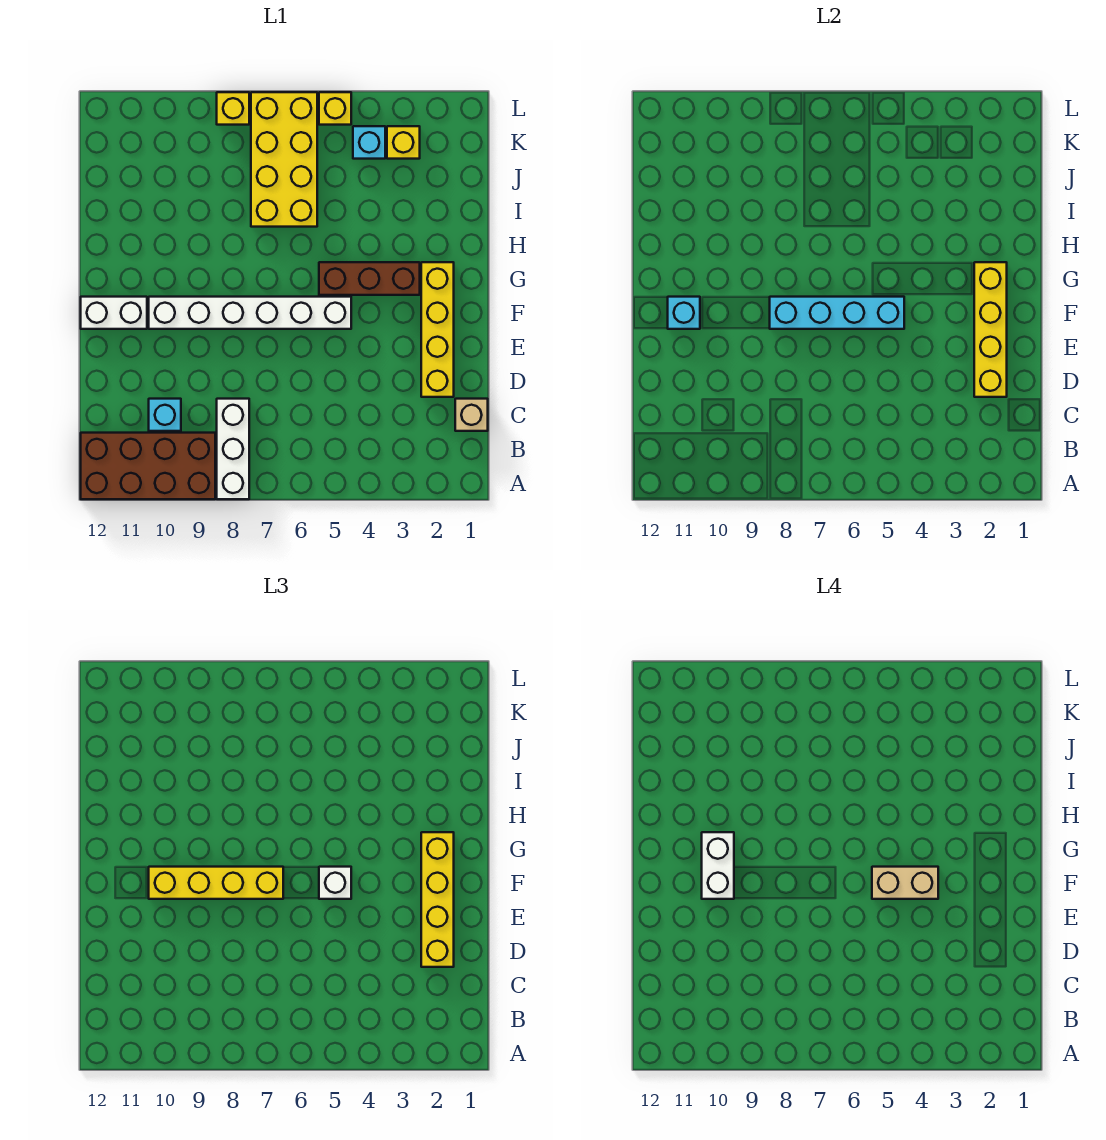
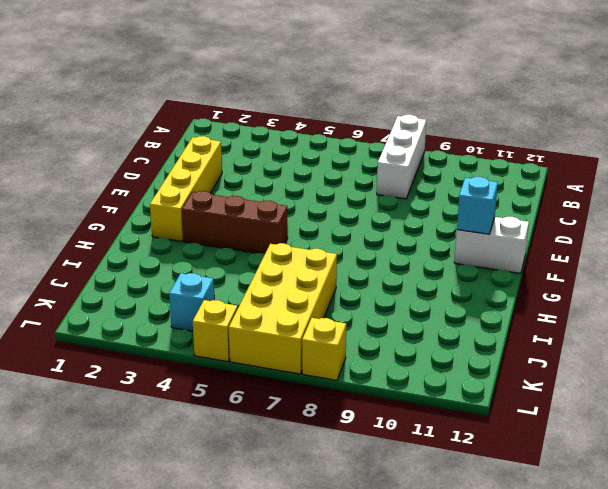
none -> brown 2x4 brick [81,433,215,499]
none -> tan 1x1 brick [455,399,488,431]
none -> cyan 1x1 brick [149,399,181,431]

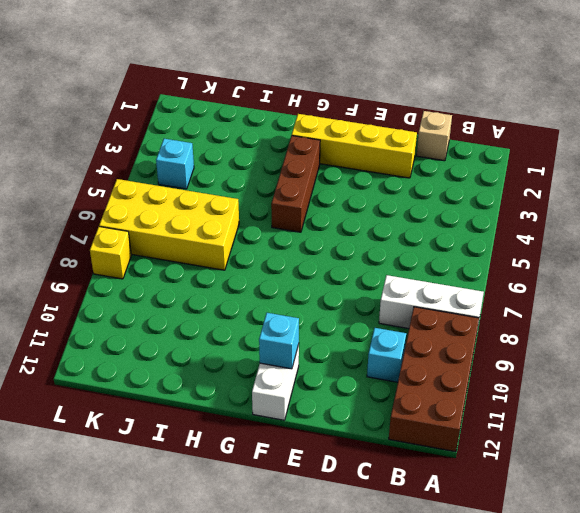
none -> white 1x6 brick [149,297,351,329]
none -> yellow 1x1 brick [387,126,420,159]
none -> yellow 1x1 brick [319,92,351,125]

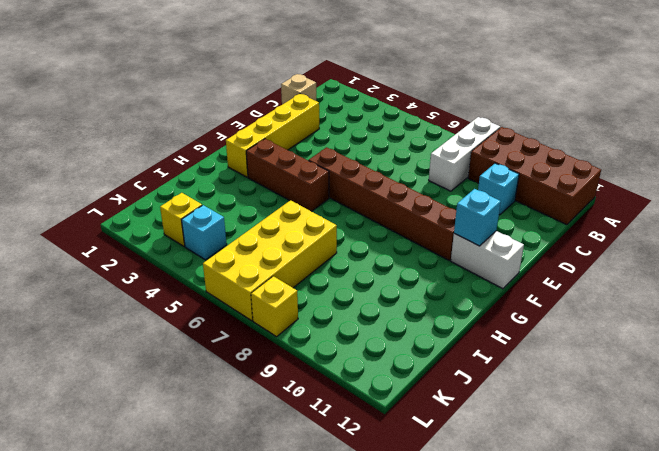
brown 1x6 brick [309,147,456,260] -> white 1x6 brick [149,297,351,329]
none -> yellow 1x1 brick [319,92,351,125]
none -> yellow 1x4 brick [974,262,1007,397]
none -> cyan 1x4 brick [770,297,904,329]

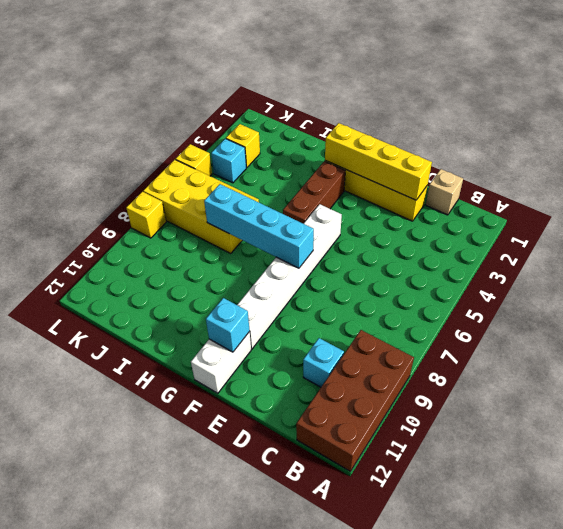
cyan 1x4 brick [204,184,314,268] -> cyan 1x4 brick turned to [770,297,904,329]
none -> white 1x3 brick [217,399,249,499]
none -> yellow 1x4 brick [421,832,454,967]
none -> white 1x1 brick [319,867,351,899]

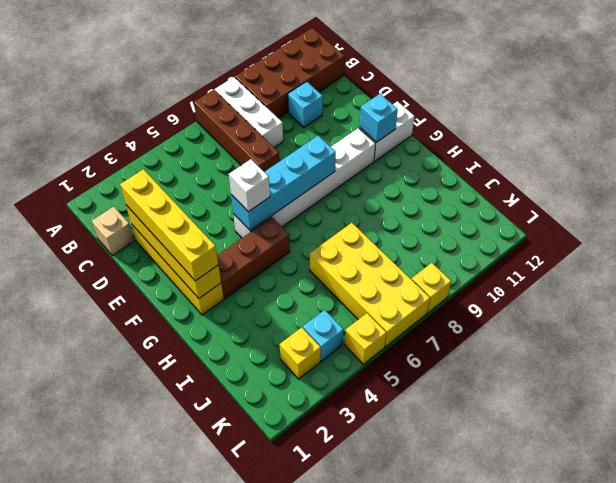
brown 1x4 brick [194,90,279,172] -> none
none -> yellow 1x4 brick [149,867,283,899]
none -> tan 1x2 brick [872,867,938,899]
none -> white 1x2 brick [702,832,734,899]

